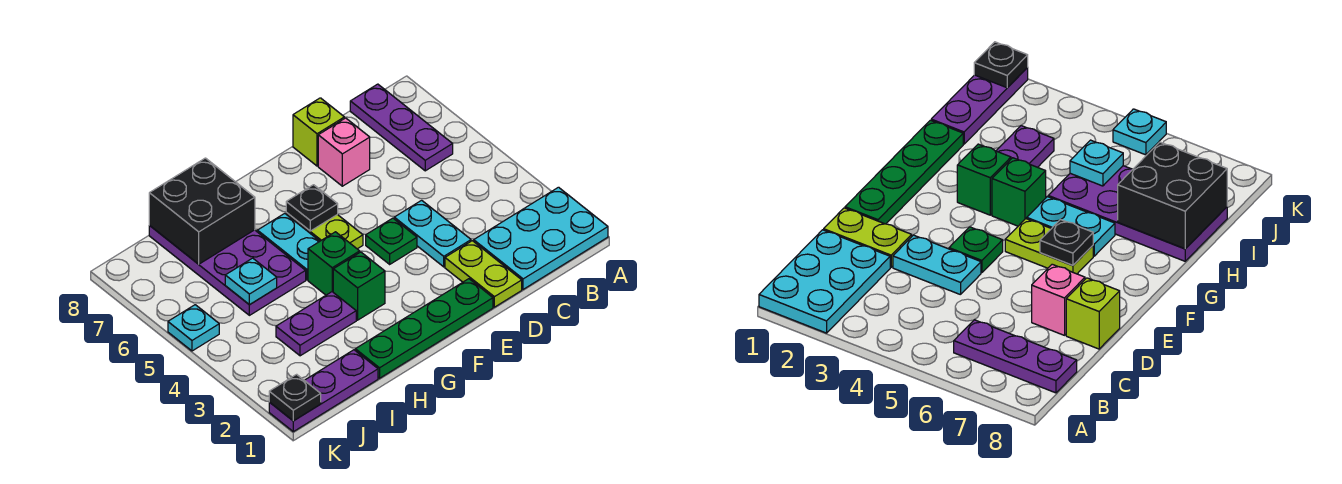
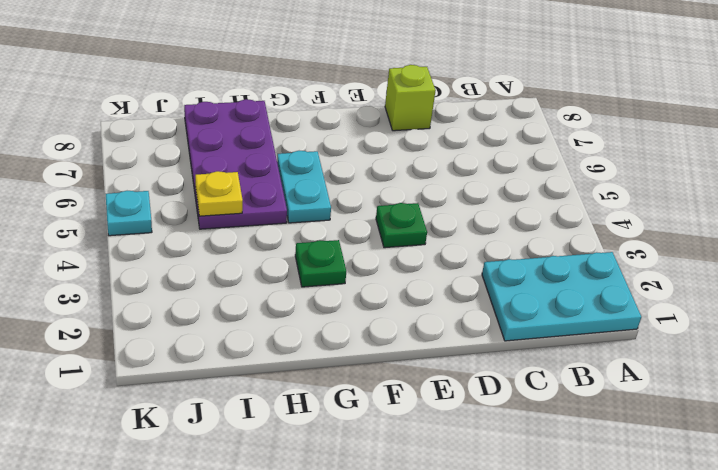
green 1x1 plate [295,240,346,287] -> green 1x1 brick [333,252,385,320]
yellow 1x1 plate [195,171,243,216] -> cyan 1x1 plate [225,258,277,305]
none -> purple 1x3 plate [350,84,453,171]
none -> lime 1x2 plate [445,241,522,307]
none -> cyan 1x2 plate [394,200,471,267]

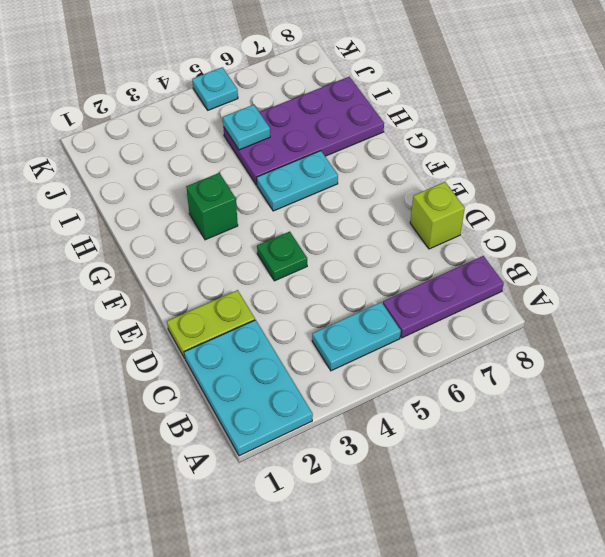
cyan 1x2 plate [312,302,401,371] -> cyan 1x2 plate moved to [394,200,471,267]
none -> pink 1x1 brick [318,118,370,186]
none -> green 1x4 plate [355,279,493,378]
none -> lime 1x2 plate [286,213,363,249]

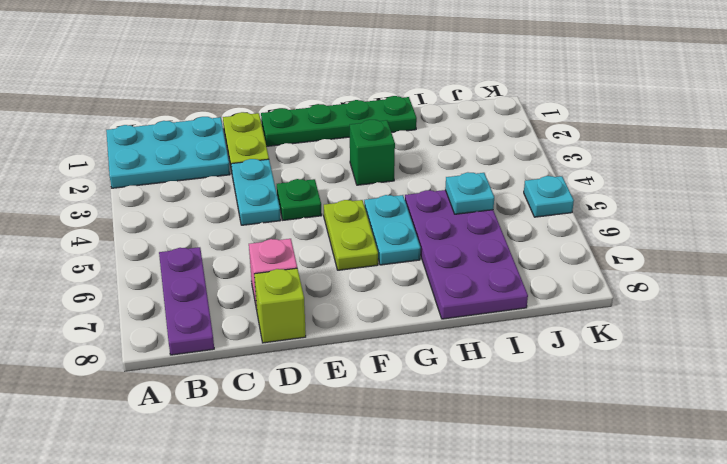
none -> green 1x1 brick [308,232,360,295]
none -> purple 1x2 plate [276,292,356,356]
none -> purple 1x3 plate [269,350,378,432]

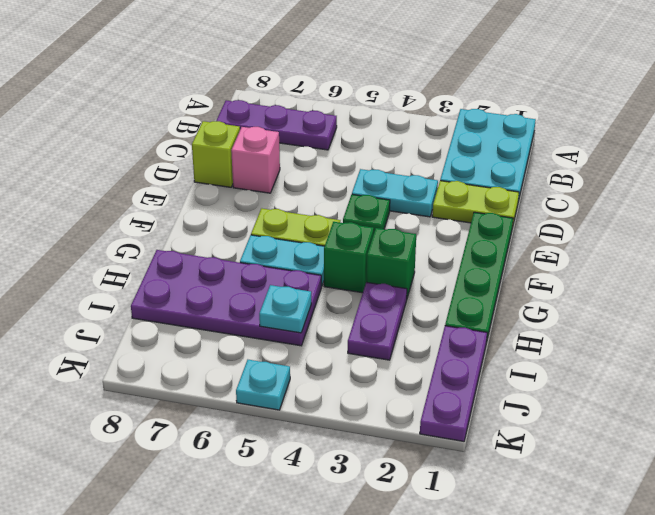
none -> black 1x1 plate [286,185,338,231]
none -> black 2x2 brick [149,158,255,264]
none -> black 1x1 plate [269,374,321,421]

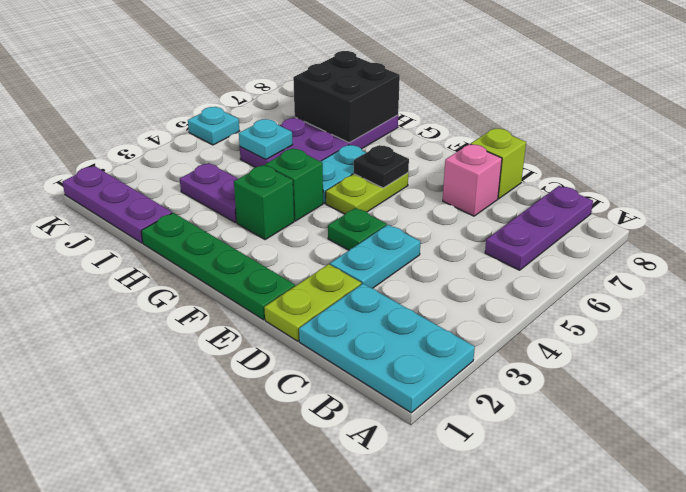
none -> black 1x1 plate [269,374,321,421]

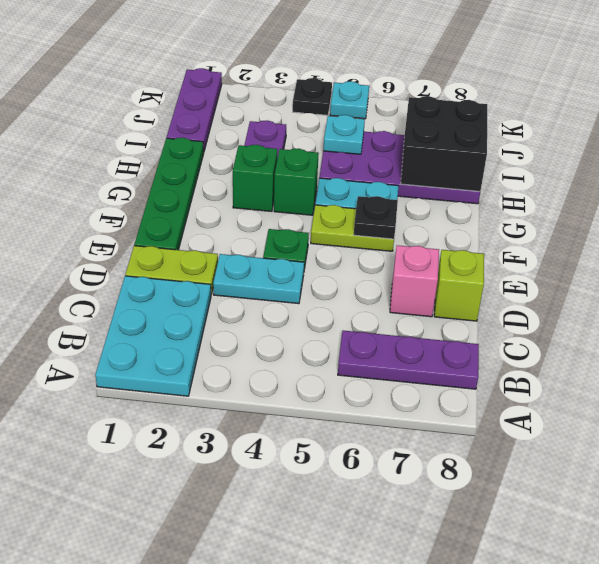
black 1x1 plate [293,78,332,115] -> black 1x1 plate moved to [269,374,321,421]

